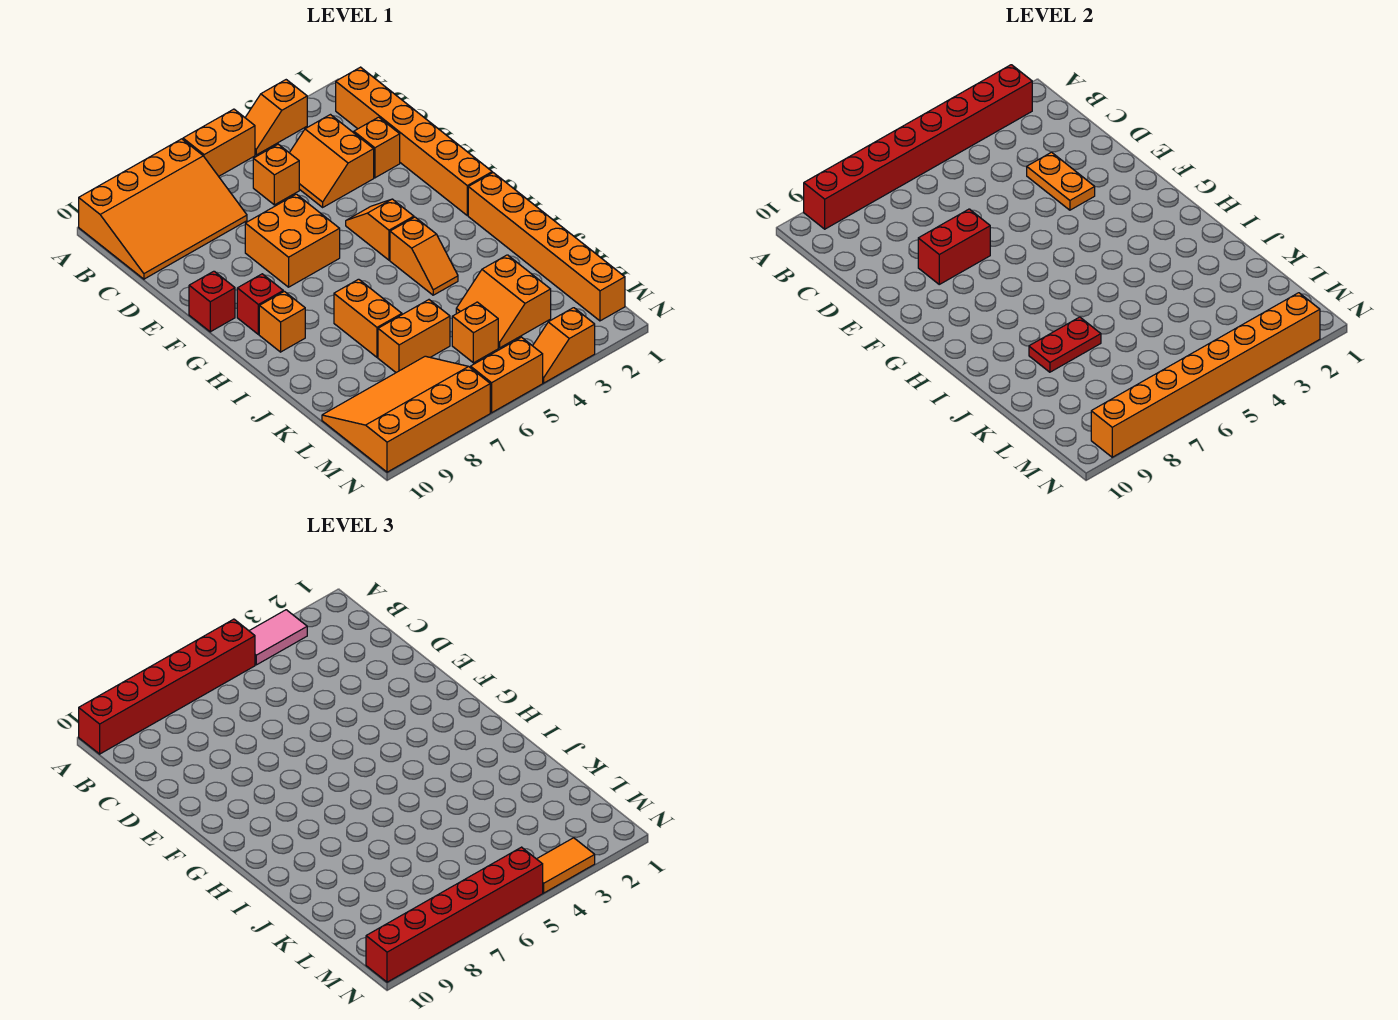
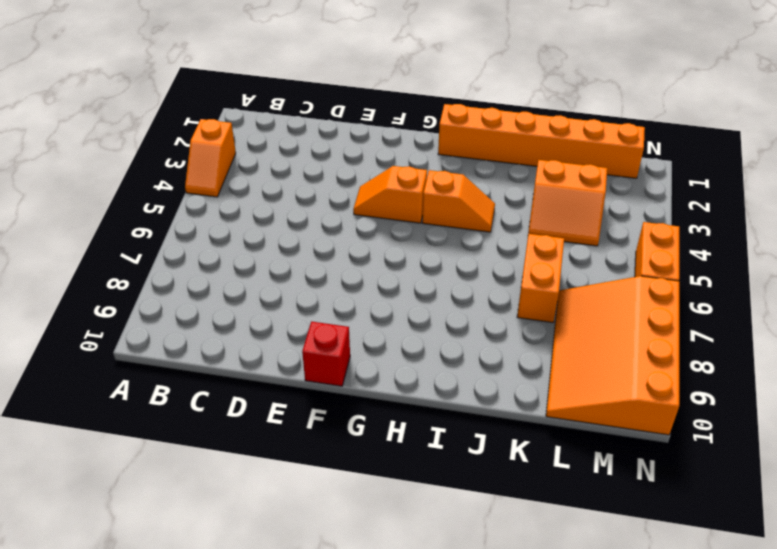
none -> orange 1x2 brick [183,109,255,176]
none -> orange 3x4 slope [79,139,247,279]
none -> orange 1x6 brick [336,67,492,216]
none -> orange 2x2 slope [290,115,374,207]

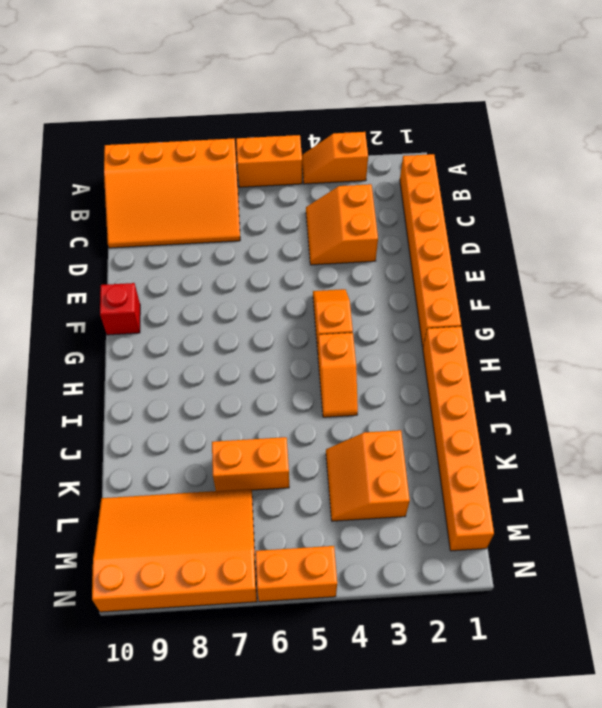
none -> orange 1x1 brick [253,144,299,205]
none -> orange 1x1 brick [354,117,400,178]
none -> orange 2x2 brick [245,194,340,287]
none -> red 1x1 brick [237,274,283,334]

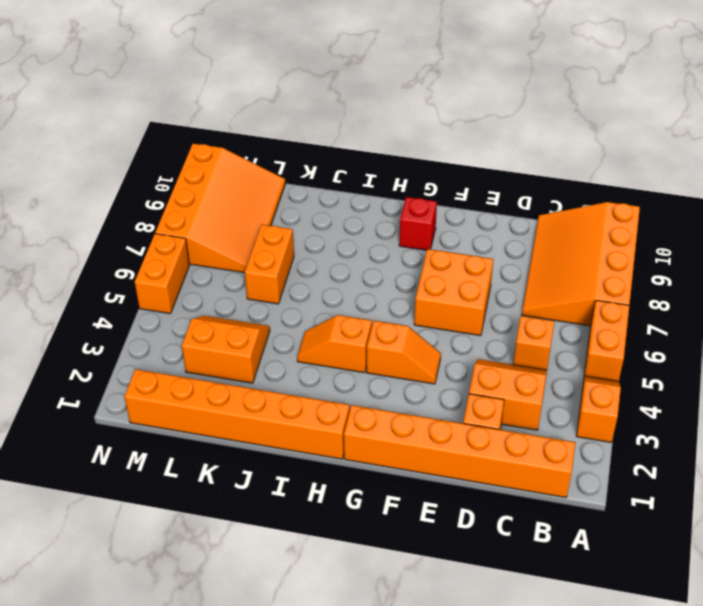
none -> red 1x1 brick [189,271,235,332]
none -> orange 1x1 brick [259,291,305,352]
none -> orange 1x2 brick [334,279,402,357]
none -> orange 1x1 brick [452,302,498,363]

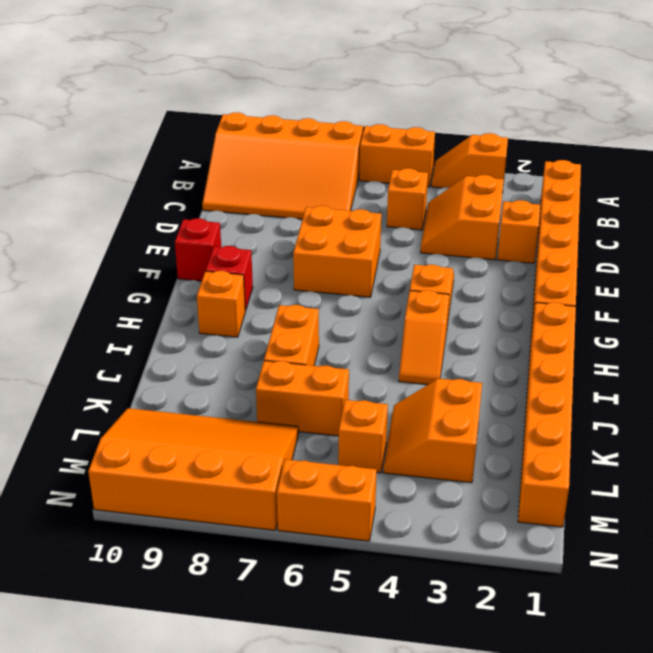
none -> orange 1x2 slope [533,308,595,383]
none -> red 1x8 brick [804,65,1032,229]
none -> orange 1x2 plate [1027,152,1095,210]
none -> red 1x2 brick [918,209,990,284]

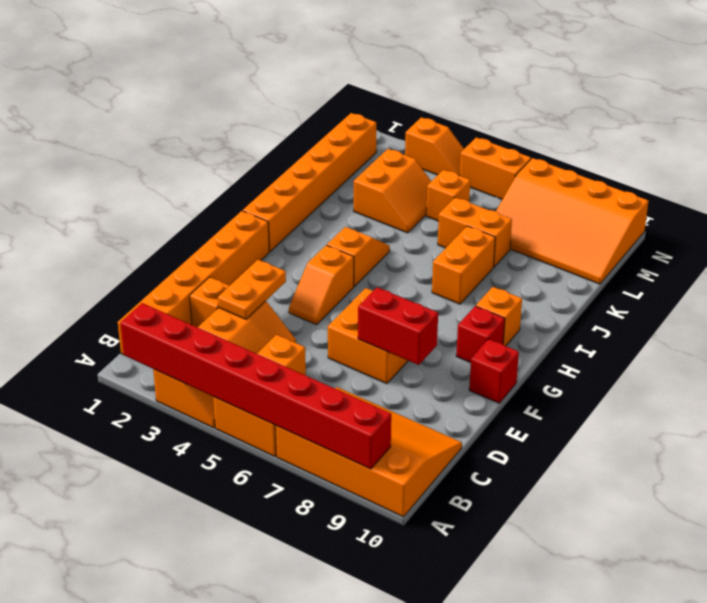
none -> red 1x2 plate [1029,317,1101,372]
none -> orange 1x8 brick [1091,293,1320,457]
none -> pink 1x2 tile [249,610,307,665]
none -> red 1x6 brick [79,619,255,754]

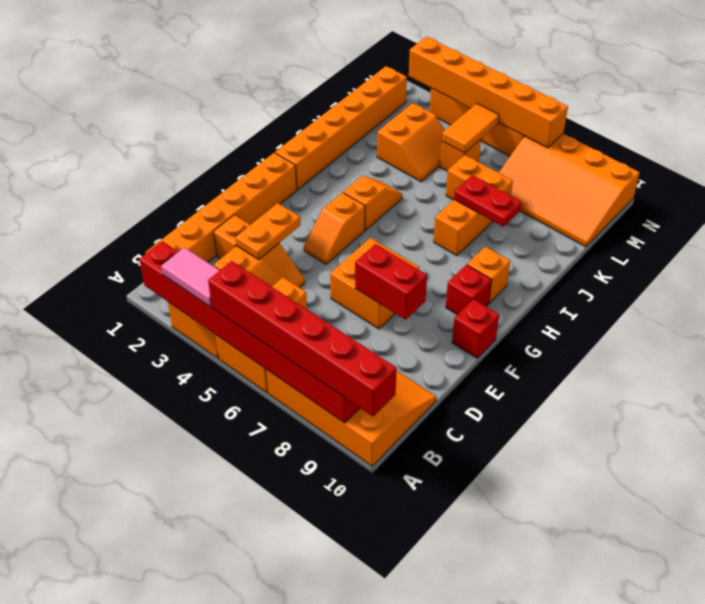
orange 1x2 tile [442,104,499,153] -> orange 1x2 tile turned to [537,838,595,893]
orange 1x6 brick [409,37,568,148] -> orange 1x8 brick [1091,293,1320,457]
none -> red 1x6 brick [366,847,543,982]

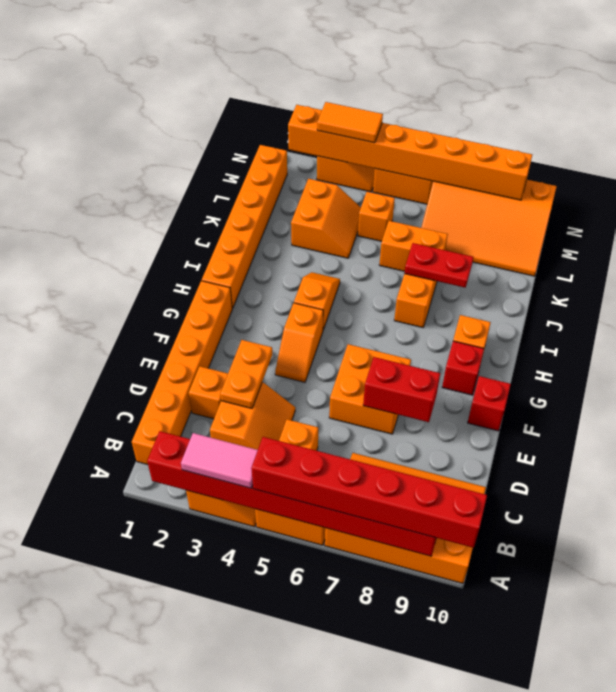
none -> red 1x6 brick [366,847,543,982]

